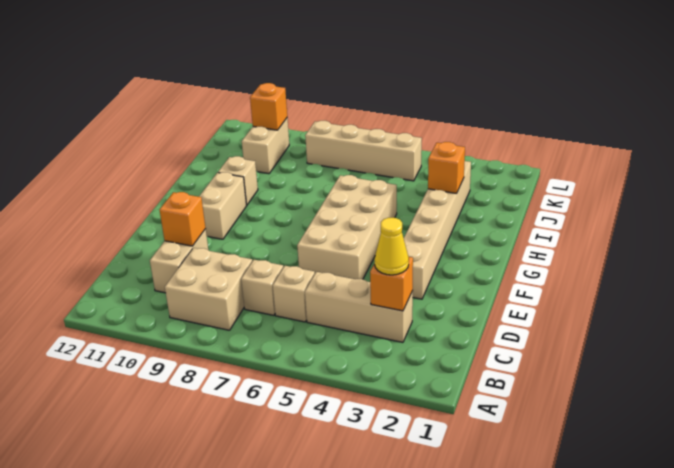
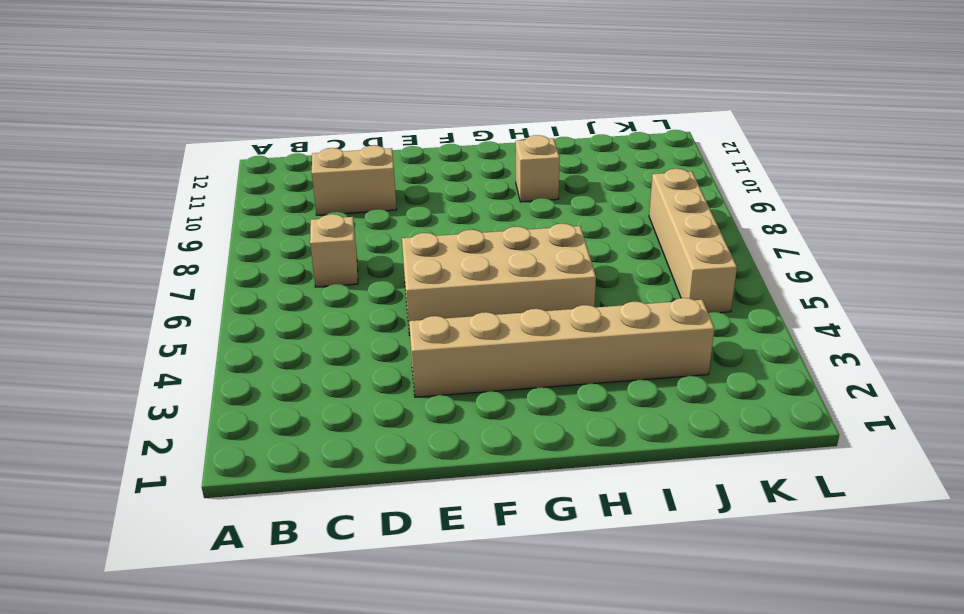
none -> tan 2x2 brick [165,248,252,330]
none -> tan 1x3 brick [305,272,413,342]
none -> tan 1x1 brick [273,266,315,322]

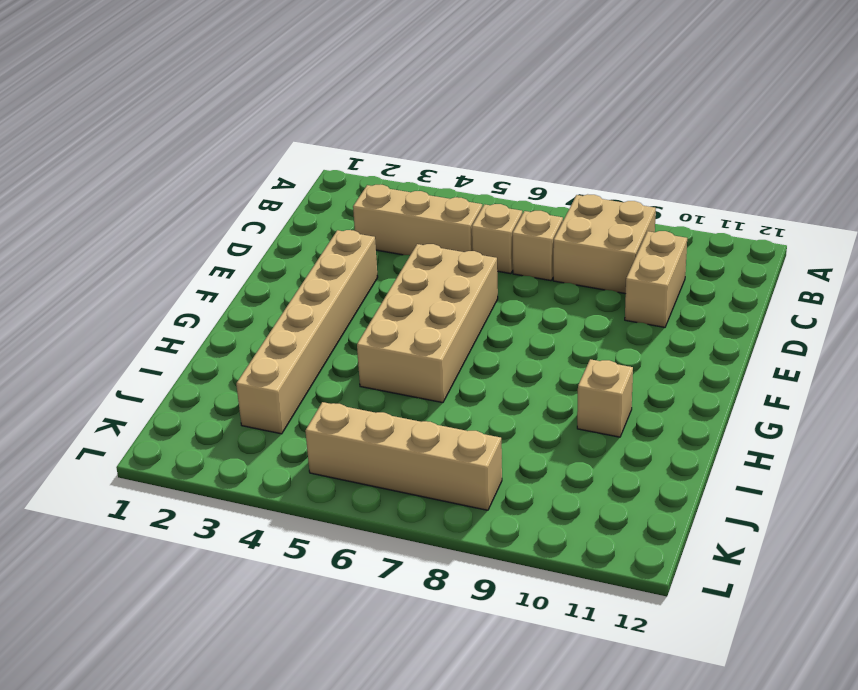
none -> tan 1x2 brick [199,172,247,239]
none -> tan 1x2 brick [242,118,289,174]
none -> orange 1x1 brick [370,257,413,311]

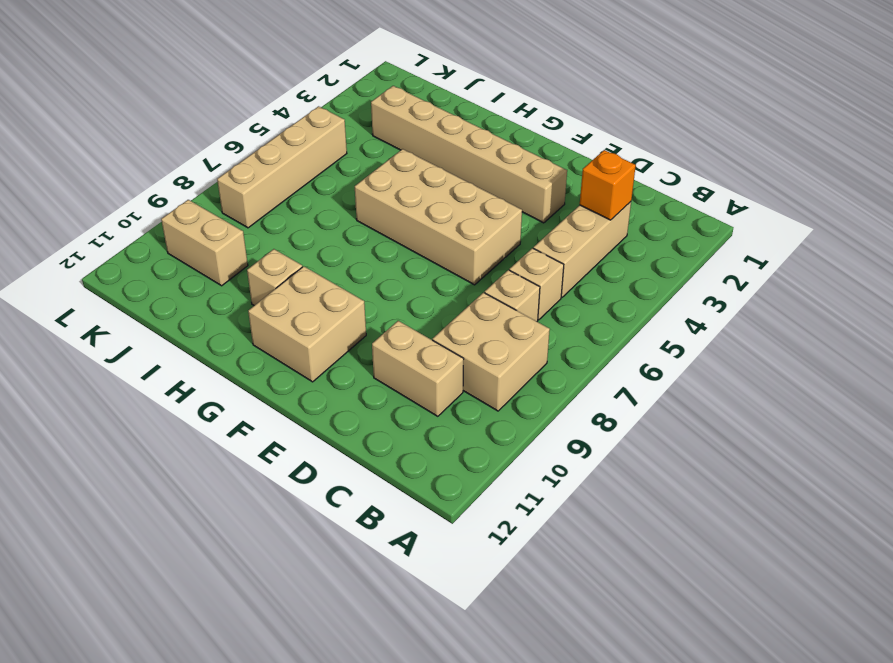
tan 2x2 brick [248,266,366,382] -> tan 1x2 brick [199,172,247,239]
none -> orange 1x1 brick [160,192,206,246]
none -> orange 1x1 brick [428,142,465,194]
none -> orange 1x1 brick [250,83,287,130]

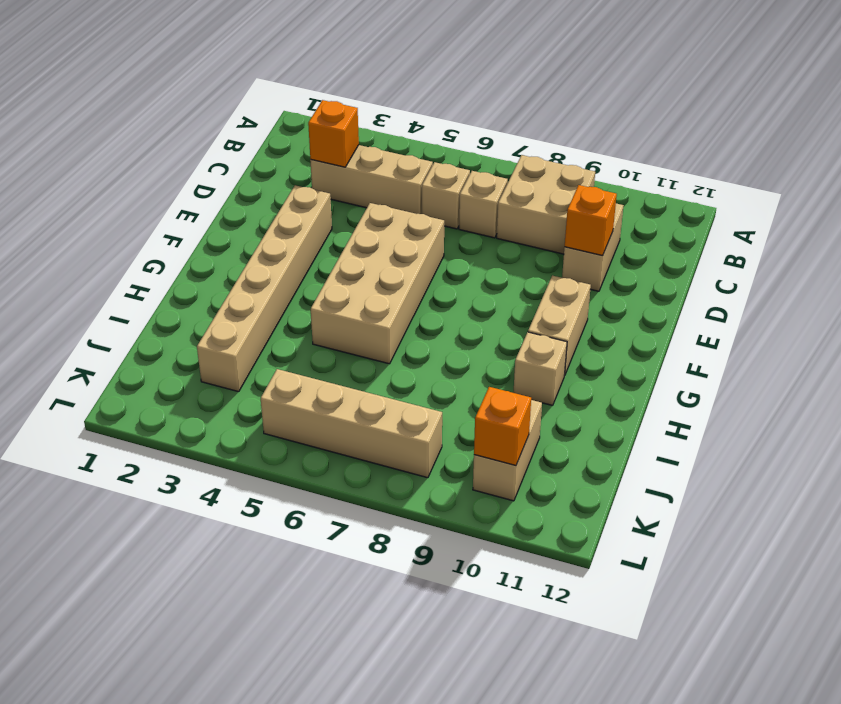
none -> orange 1x1 brick [428,142,465,194]
none -> yellow 1x1 cone [374,218,409,275]

